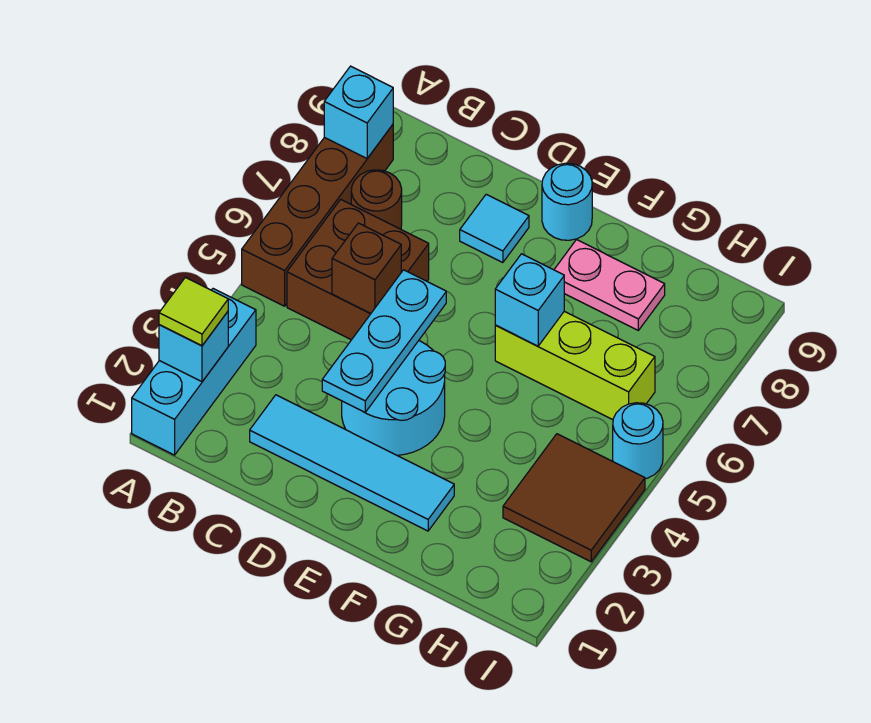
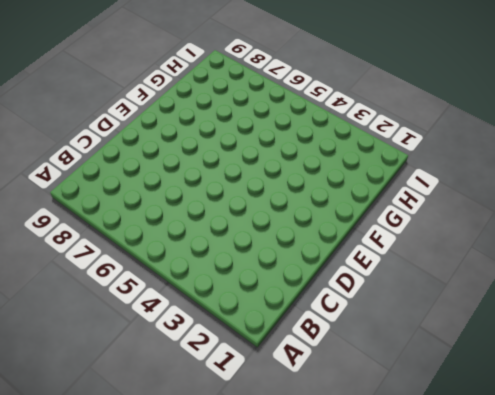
none -> cyan 1x3 brick [132,289,256,455]
none -> brown 1x4 brick [242,125,393,306]
none -> brown 2x2 brick [287,199,429,340]

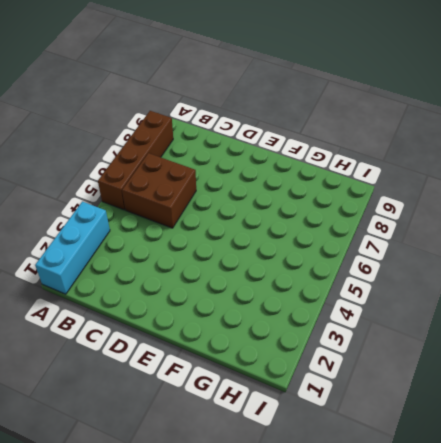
none -> brown 1x1 round brick [351,170,402,229]
none -> cyan 1x4 tile [250,395,454,531]
none -> cyan 2x2 round brick [342,341,445,455]

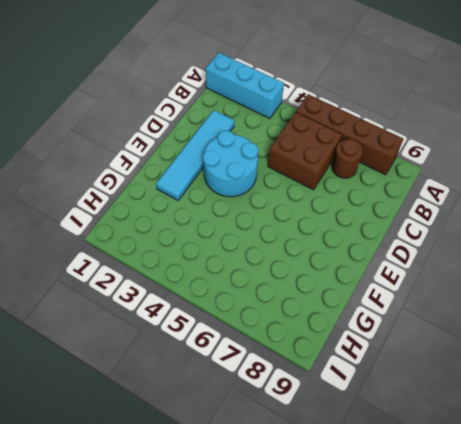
none -> cyan 1x1 tile [460,194,529,263]
none -> cyan 1x1 round brick [542,163,592,240]
none -> lime 1x3 brick [495,311,655,420]

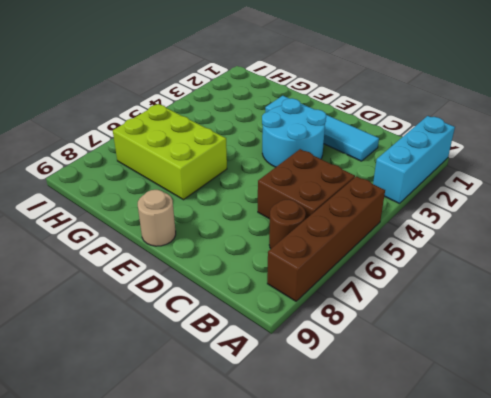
tan 1x1 round brick [138,190,176,246] -> cyan 1x1 round brick [542,163,592,240]
lime 2x3 brick [113,104,227,200] -> lime 1x3 brick [495,311,655,420]
none -> cyan 1x1 tile [460,194,529,263]
none -> pink 1x2 plate [554,240,665,330]
none -> brown 2x2 tile [503,434,645,562]

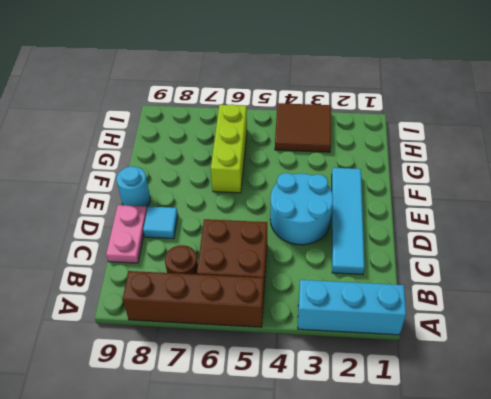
pink 1x2 plate [106,205,147,263] -> pink 1x2 plate moved to [554,240,665,330]
none -> cyan 1x1 round brick [613,403,663,479]
none -> cyan 1x1 brick [159,312,228,382]
none -> cyan 1x1 brick [324,66,393,158]

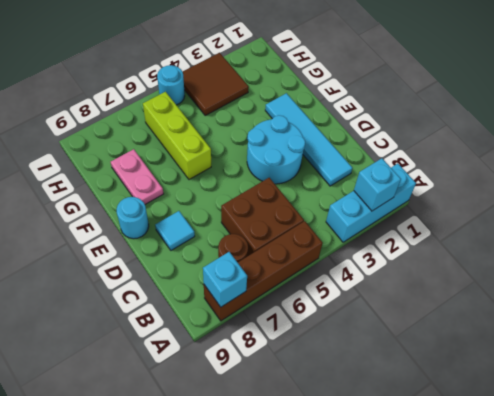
none -> brown 1x1 brick [332,223,401,314]
none -> cyan 1x3 plate [322,270,446,412]
none -> cyan 1x1 brick [495,254,564,346]

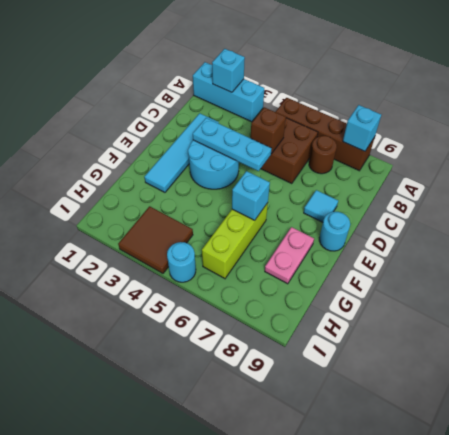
none -> lime 1x1 tile [159,277,228,346]

